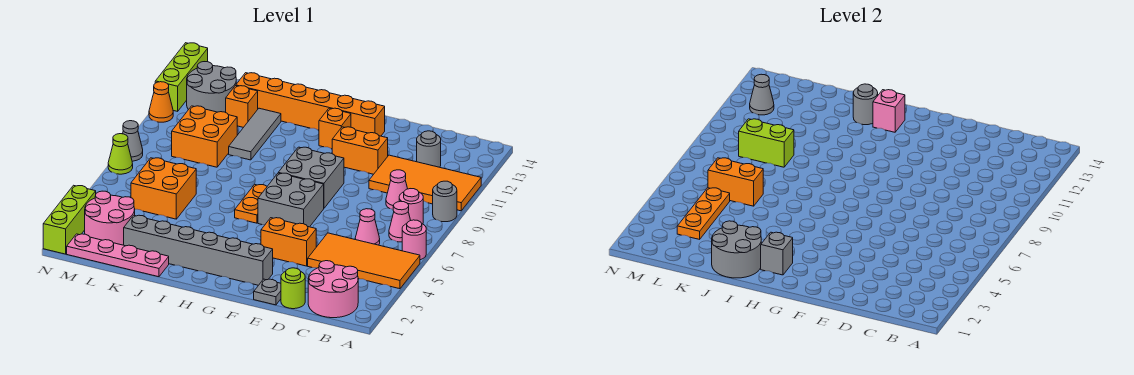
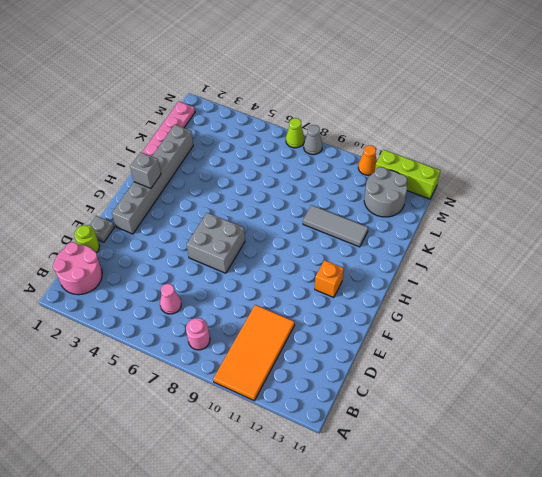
none -> orange 2x4 tile [308,233,420,289]
none -> pink 1x1 round brick [402,220,426,260]
none -> grey 1x1 round brick [433,181,457,222]
none -> pink 1x1 cone [389,201,411,242]

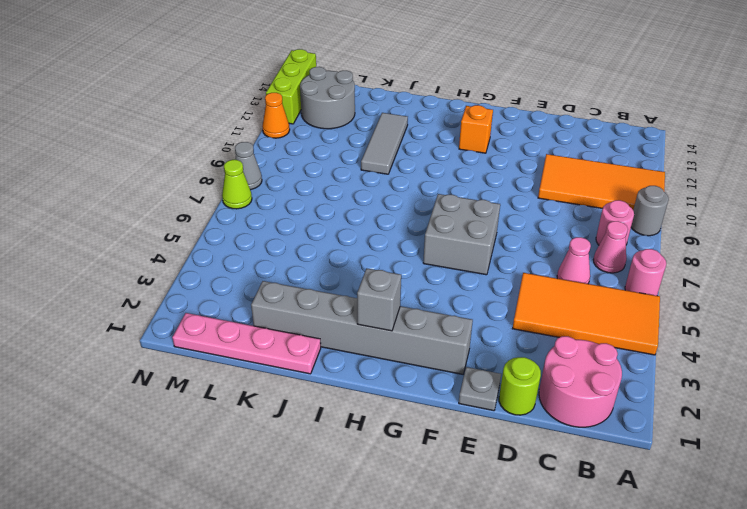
none -> pink 1x1 cone [386,170,408,209]
none -> grey 1x1 round brick [417,131,441,167]
none -> orange 1x2 brick [261,218,316,266]
none -> orange 1x2 brick [332,127,388,174]

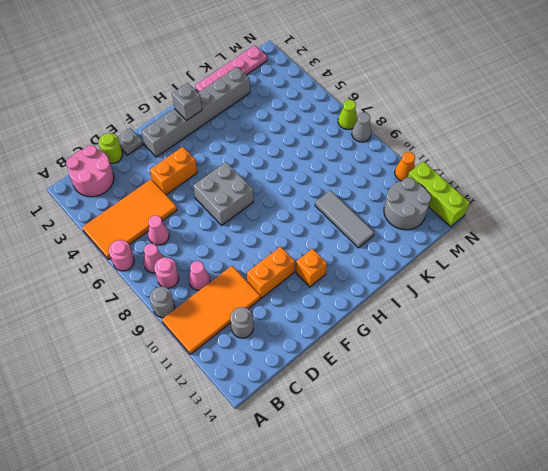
none -> grey 2x2 brick [279,147,344,208]
none -> orange 1x6 brick [236,73,385,136]
none -> orange 1x2 plate [235,184,267,223]
none -> orange 2x2 brick [131,158,196,219]

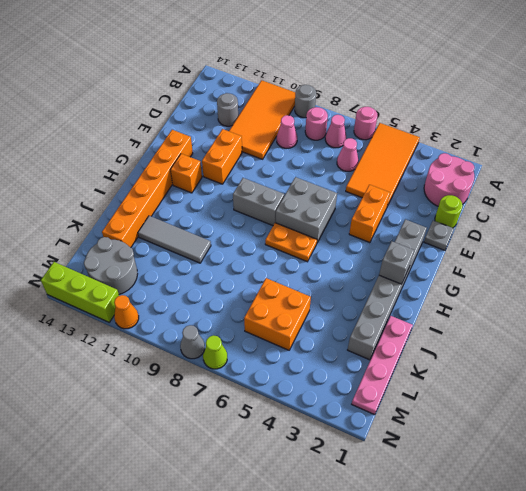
grey 1x2 brick [233,178,284,226] -> grey 2x2 brick [279,147,344,208]
none -> orange 2x2 brick [172,106,237,167]
none -> orange 1x1 brick [226,86,258,127]
none -> pink 2x2 round brick [85,191,135,245]
none -> lime 1x3 brick [43,185,96,254]

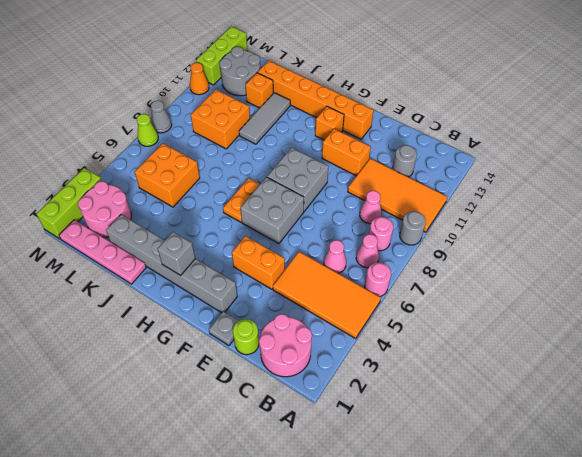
none -> pink 1x1 brick [873,90,905,132]
none -> grey 2x2 round brick [712,221,761,278]
none -> grey 1x1 round brick [853,84,878,125]
none -> orange 1x2 brick [708,158,763,206]

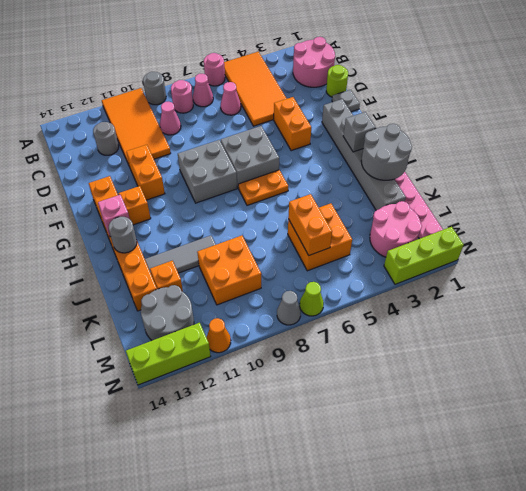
none -> lime 1x2 brick [739,119,794,167]
none -> orange 1x3 plate [677,188,730,239]
none -> grey 1x1 cone [750,74,774,115]

